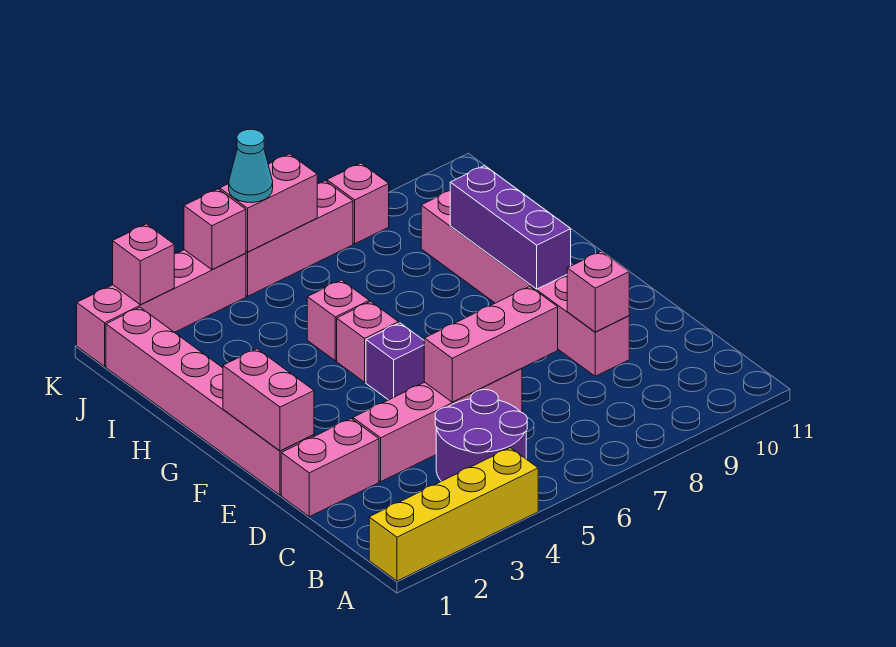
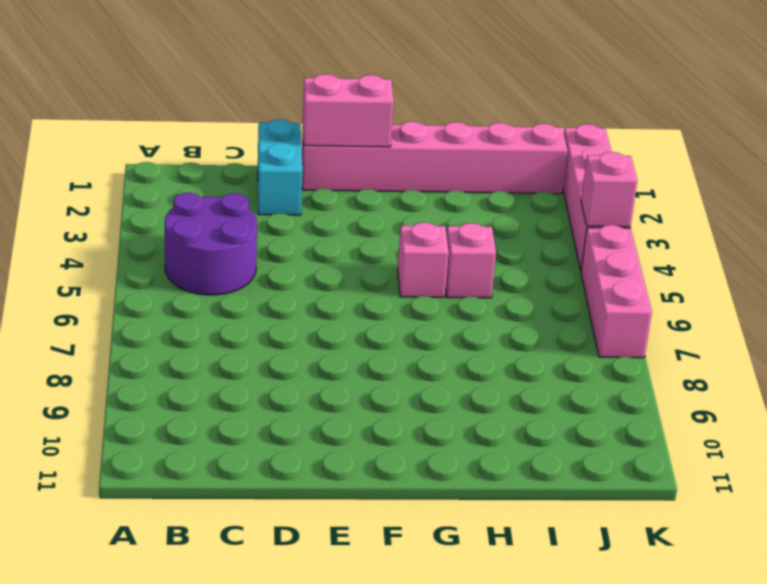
cyan 1x2 brick [258,119,302,215] -> pink 1x2 brick [281,419,379,517]
none -> yellow 1x4 brick [369,448,538,581]
none -> pink 1x4 brick [353,369,522,481]
none -> pink 1x6 brick [421,191,629,376]

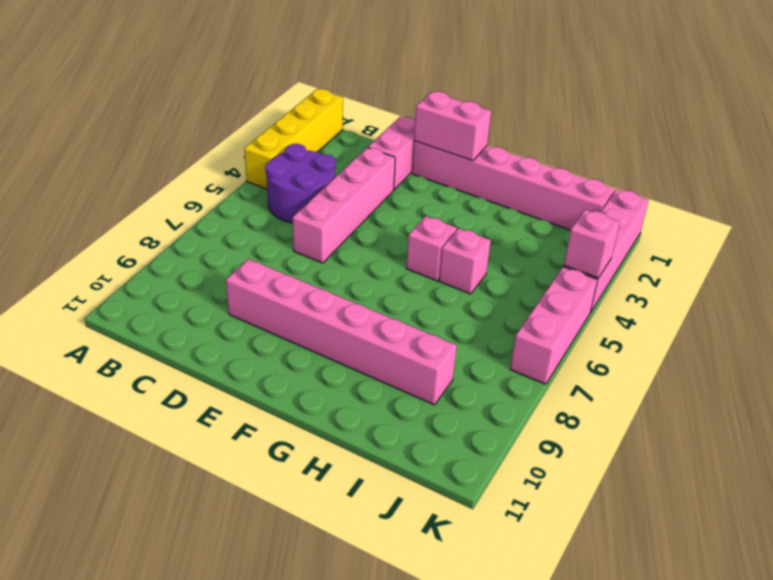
none -> purple 1x1 brick [366,323,424,400]
none -> pink 1x1 brick [327,163,389,244]
none -> pink 1x3 brick [424,286,558,402]

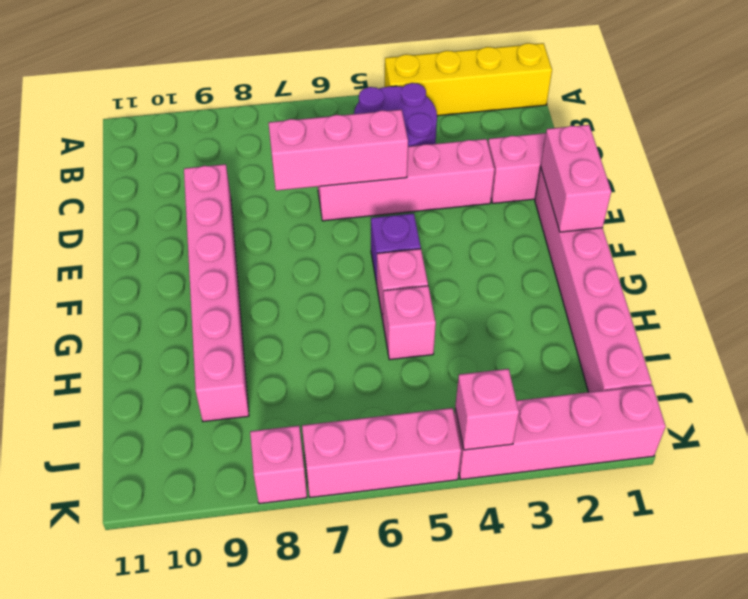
none -> pink 1x1 brick [567,251,629,332]
none -> purple 1x3 brick [450,165,571,289]
none -> pink 1x1 brick [113,224,174,305]

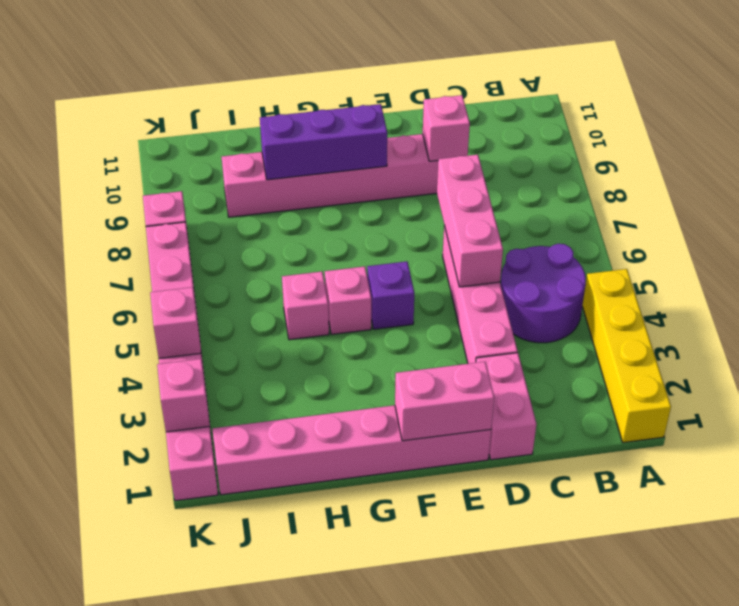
none -> pink 1x2 brick [220,154,317,252]
none -> cyan 1x1 cone [229,129,273,203]

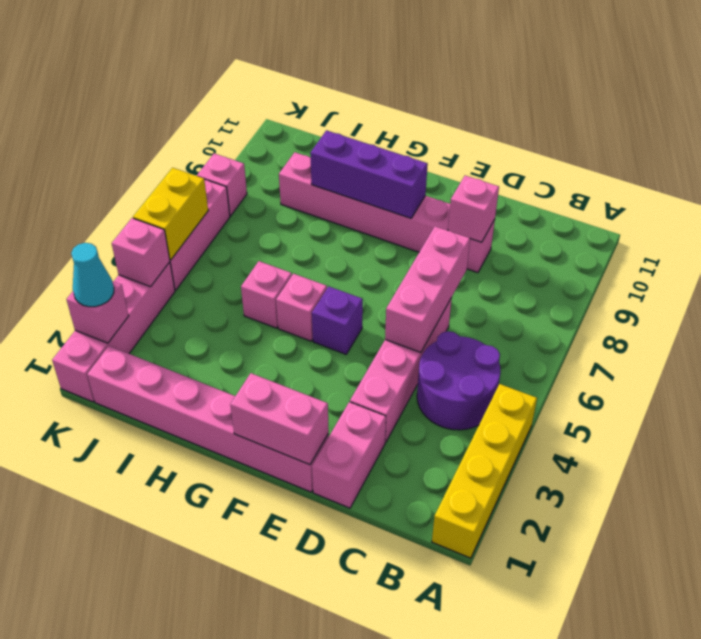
cyan 1x1 cone [71,243,114,307] -> cyan 1x1 cone moved to [229,129,273,203]
yellow 1x2 brick [133,168,208,260] -> pink 1x2 brick [220,154,317,252]

